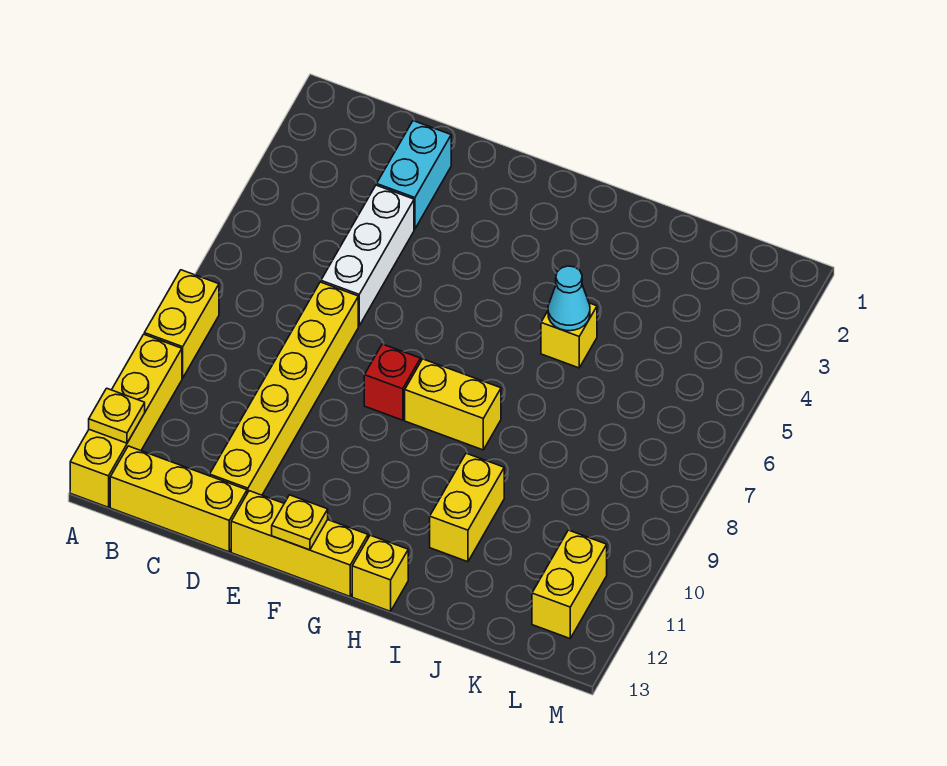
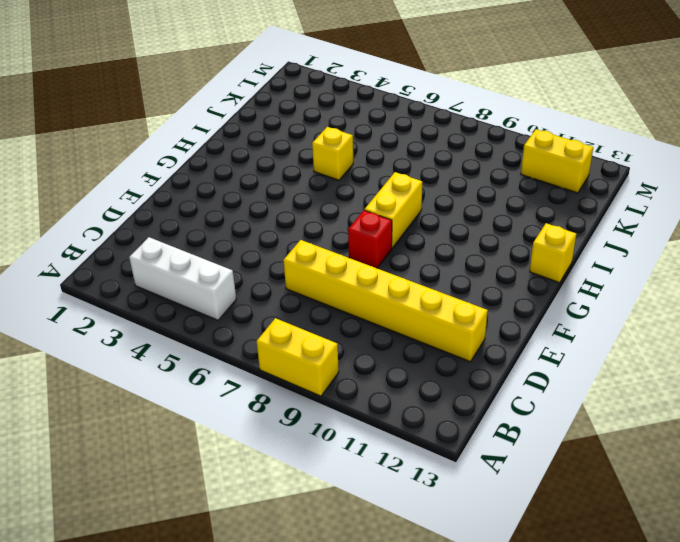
white 1x3 brick [129,237,236,320] -> white 1x3 brick moved to [321,185,414,326]
none -> yellow 1x4 brick [70,334,182,507]
none -> yellow 1x3 brick [110,446,247,552]
none -> cyan 1x2 brick [377,121,451,229]

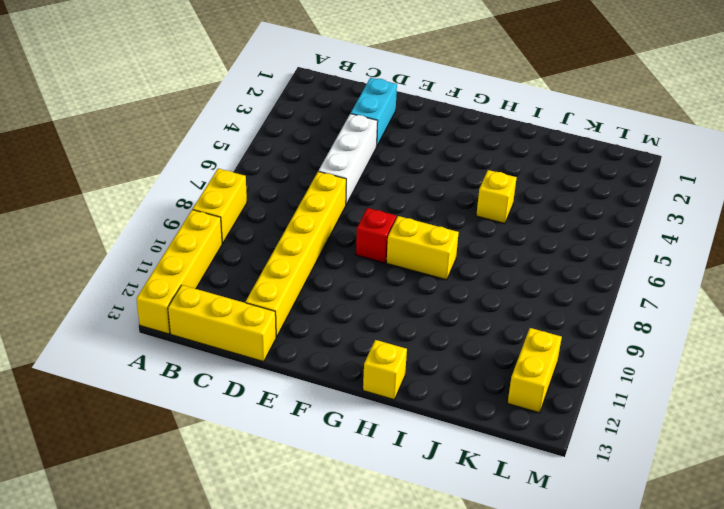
none -> yellow 1x3 brick [231,491,368,596]
none -> yellow 1x2 brick [430,453,504,562]
none -> yellow 1x1 plate [89,388,145,443]

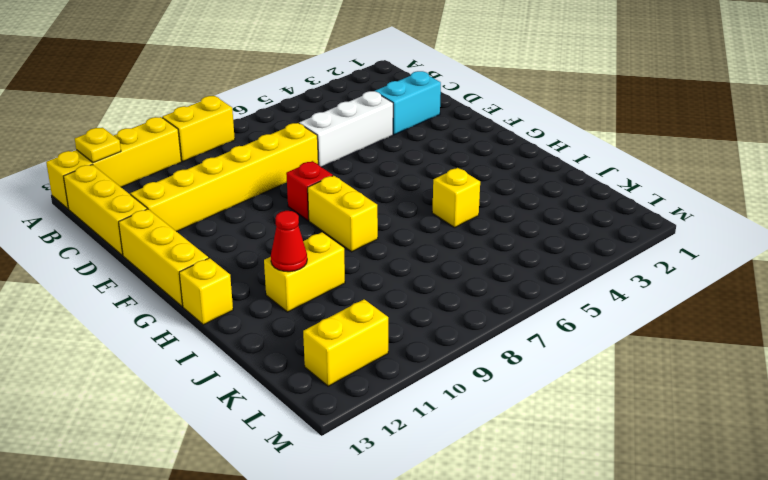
red 1x1 cone [271,211,307,272] -> none
none -> yellow 1x1 plate [272,495,328,550]
none -> cyan 1x1 cone [548,266,590,331]

